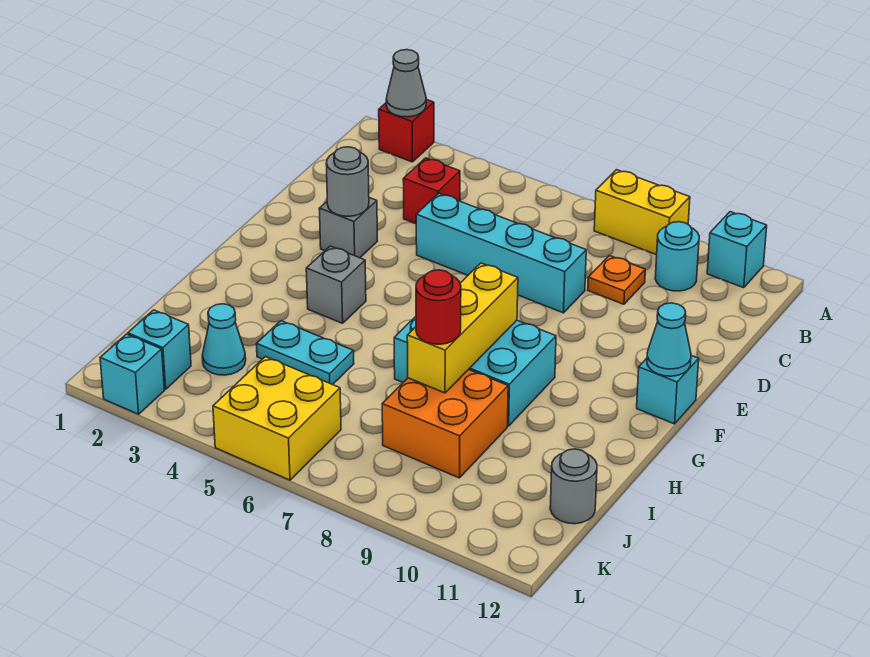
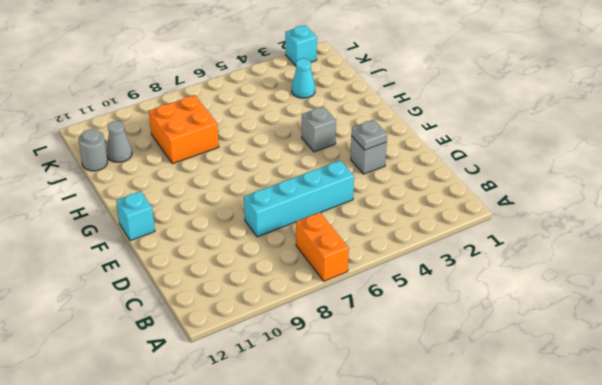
orange 1x2 brick [296,212,349,281] -> none
grey 1x1 plate [351,120,387,150] -> grey 1x1 round brick [326,147,369,216]
grey 1x1 cone [107,121,132,162] -> grey 1x1 cone moved to [386,50,426,117]
none -> red 1x1 brick [379,99,434,162]
none -> yellow 1x2 brick [594,170,690,255]
none -> cyan 1x1 brick [707,212,767,288]

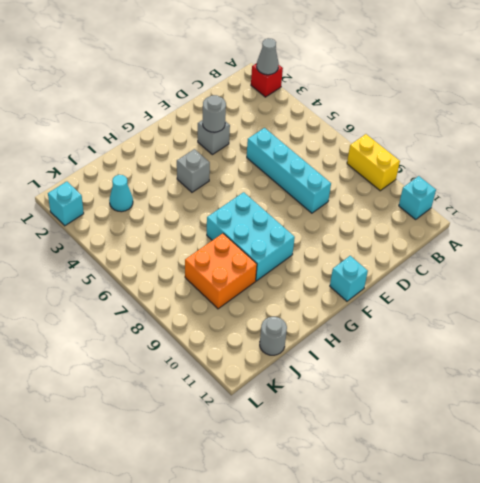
none -> cyan 1x1 round brick [655,222,699,291]
none -> red 1x1 brick [403,158,460,224]
none -> orange 1x1 plate [588,255,645,304]

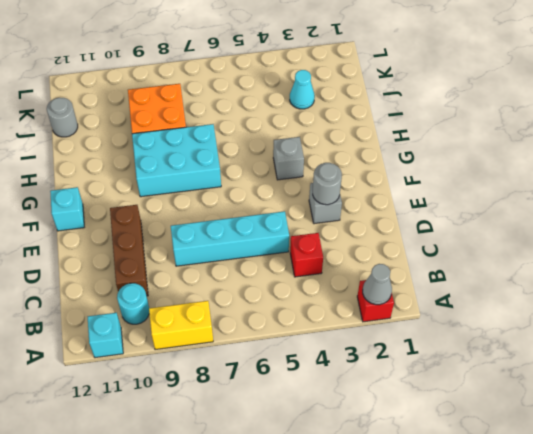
brown 1x3 brick [110,205,148,296] -> none
none -> orange 1x1 plate [588,255,645,304]
none -> cyan 1x2 plate [256,321,354,385]
none -> cyan 1x1 brick [128,310,191,389]

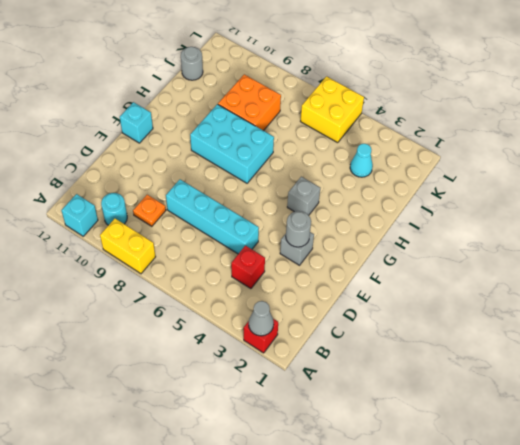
none -> cyan 1x2 plate [256,321,354,385]
none -> cyan 1x1 brick [128,310,191,389]
none -> cyan 1x1 brick [100,334,164,414]

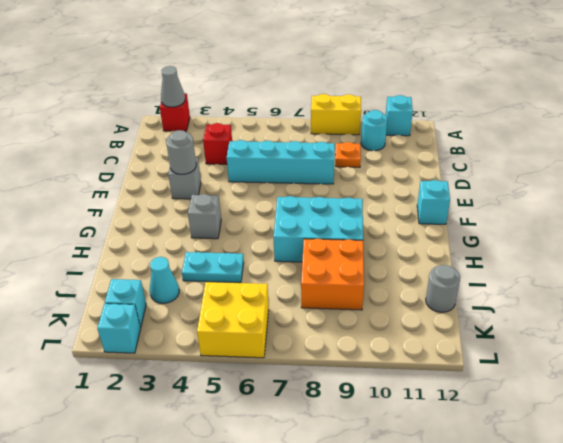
none -> cyan 1x1 cone [647,303,691,376]
none -> yellow 1x3 brick [407,263,518,393]
none -> red 1x1 round brick [416,270,461,344]

